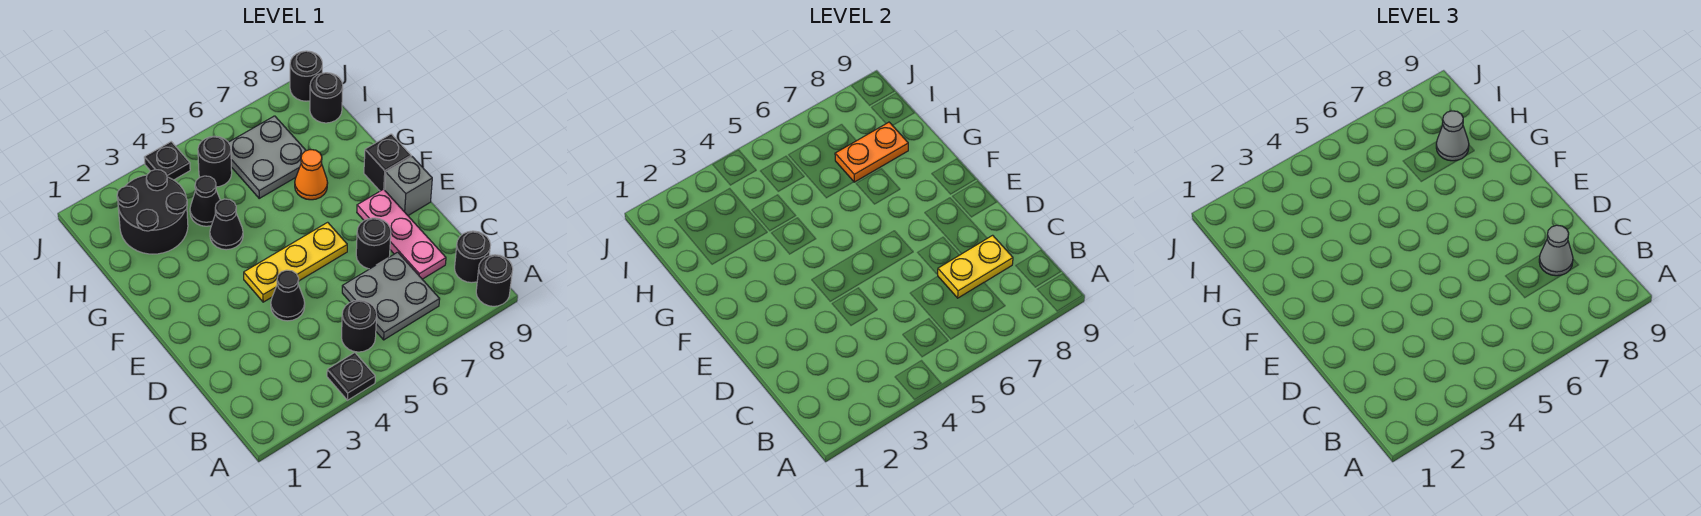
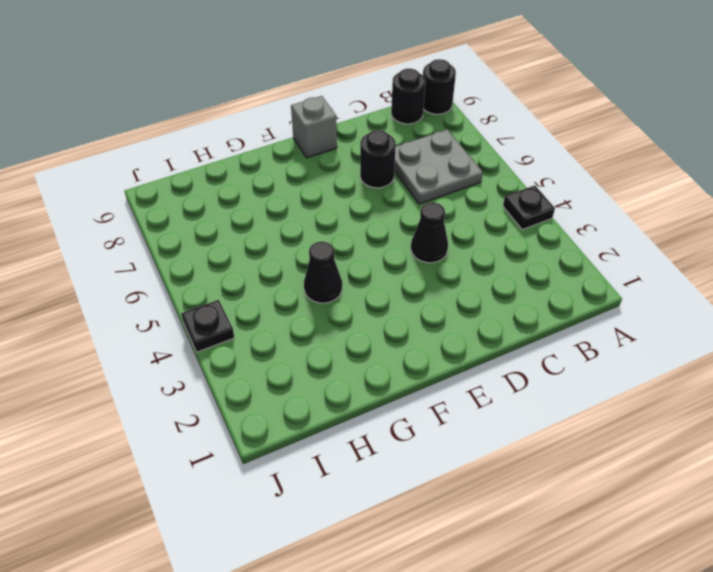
none -> black 1x1 round brick [341,300,377,352]
none -> pink 1x3 plate [357,189,446,279]
none -> yellow 1x3 plate [244,222,347,302]

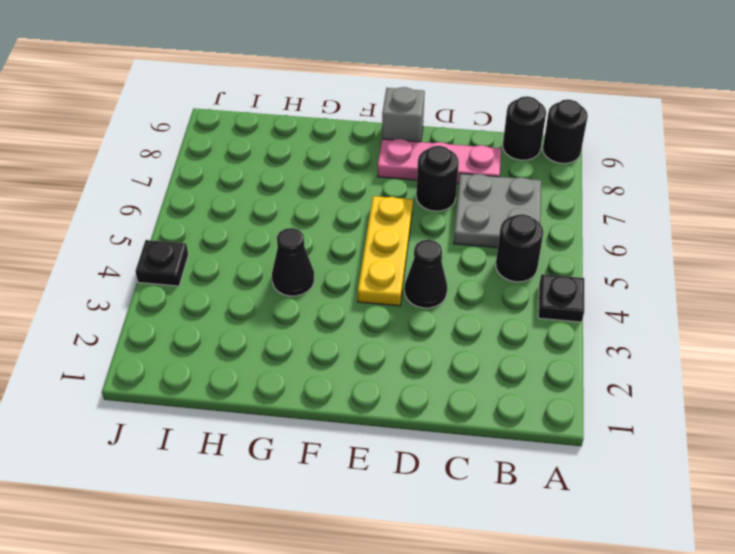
none -> black 1x1 brick [364,134,411,191]
none -> orange 1x1 cone [295,150,328,200]
none -> black 2x2 round brick [117,170,188,254]

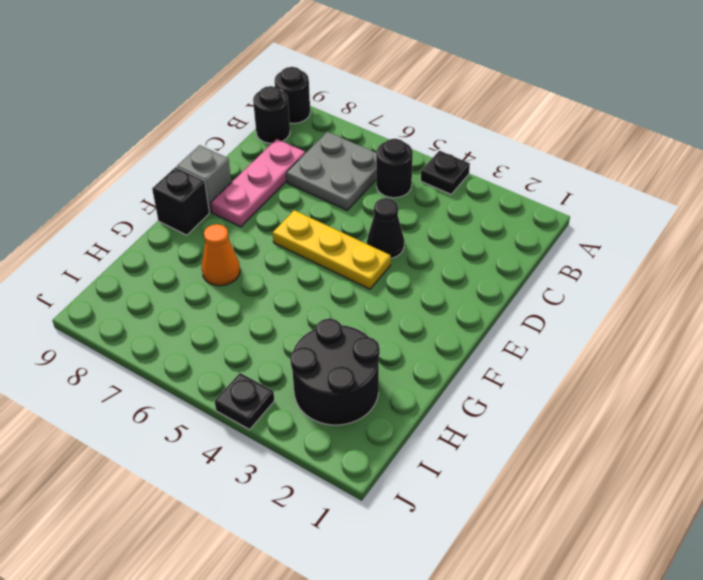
none -> black 1x1 round brick [356,218,391,269]
none -> black 1x1 cone [210,199,243,250]
none -> black 1x1 cone [190,176,220,226]

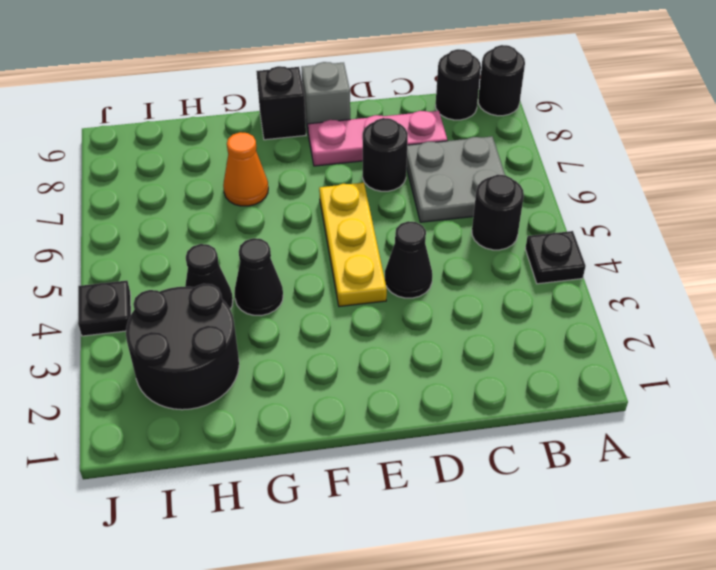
none -> grey 2x2 plate [228,116,306,198]
none -> black 1x1 round brick [198,136,232,187]
none -> black 1x1 round brick [310,73,343,123]

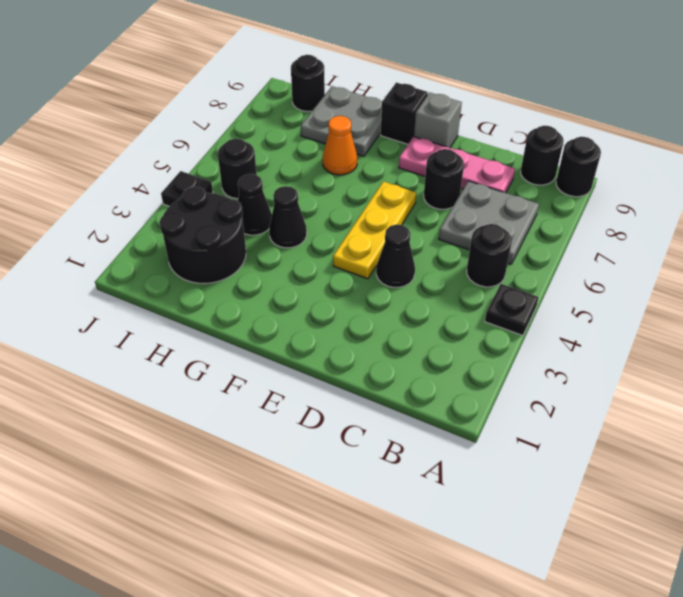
grey 2x2 plate [301,86,382,157] -> grey 2x2 plate moved to [228,116,306,198]
none -> black 1x1 round brick [290,51,322,101]
none -> yellow 1x2 plate [937,235,1013,298]
none -> orange 1x2 plate [835,122,908,182]

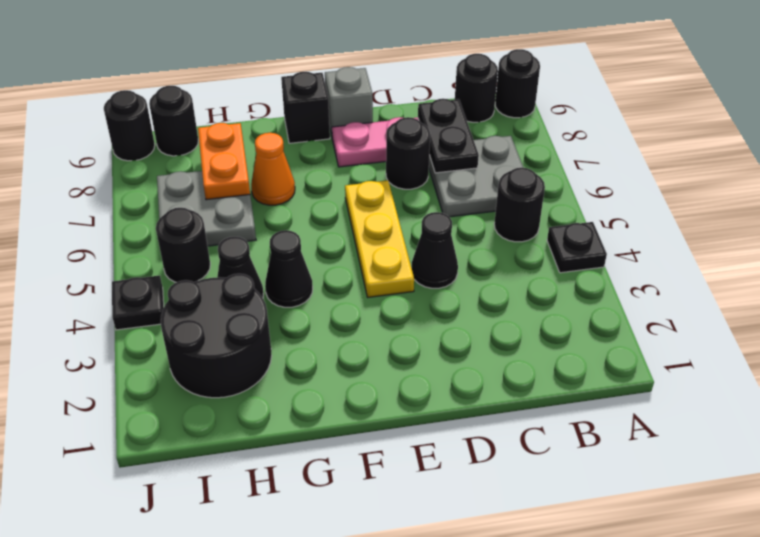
black 1x2 plate [418,99,479,173] -> yellow 1x2 plate [937,235,1013,298]
none -> grey 1x1 cone [1539,225,1573,276]
none -> grey 1x1 cone [1436,111,1469,161]

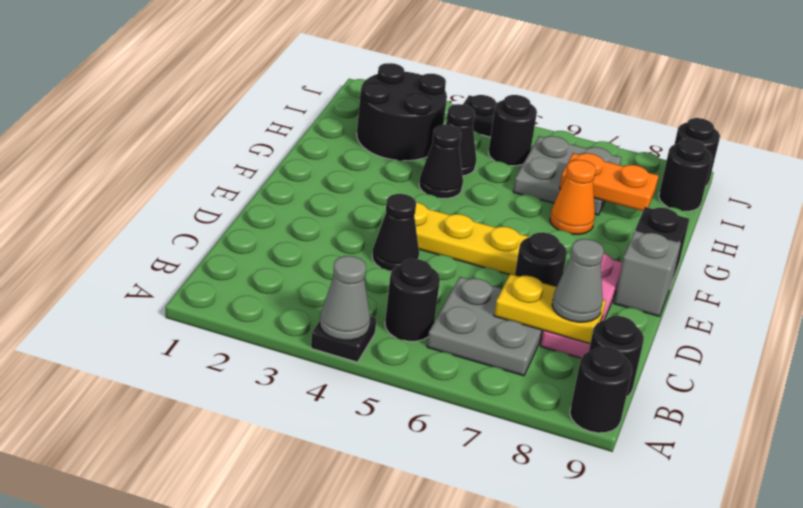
grey 1x1 cone [320,256,370,340] -> grey 1x1 cone moved to [1436,111,1469,161]

